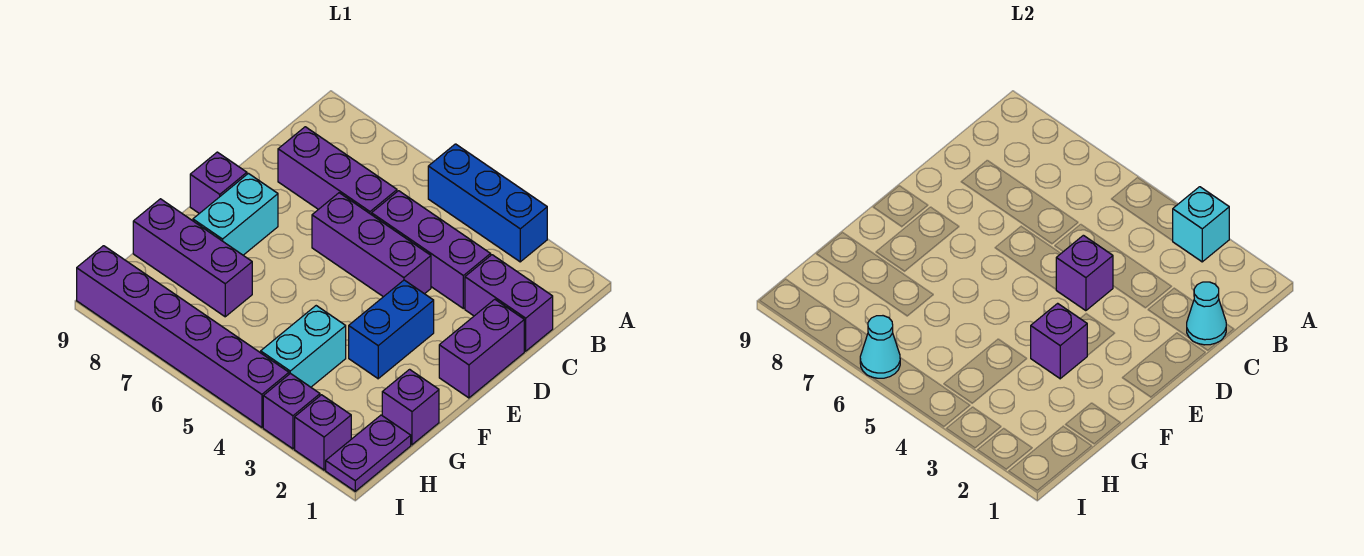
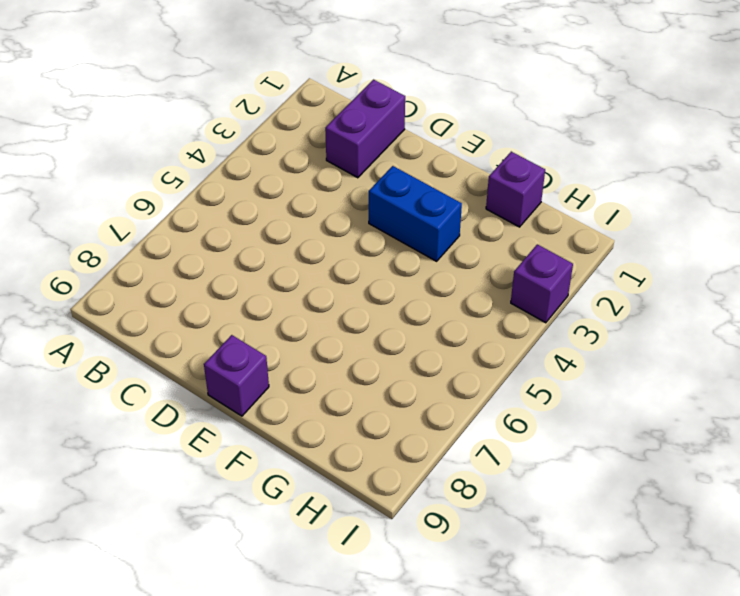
none -> blue 1x3 brick [428,144,547,262]
none -> purple 1x3 brick [372,191,491,309]
none -> purple 1x3 brick [278,127,397,215]

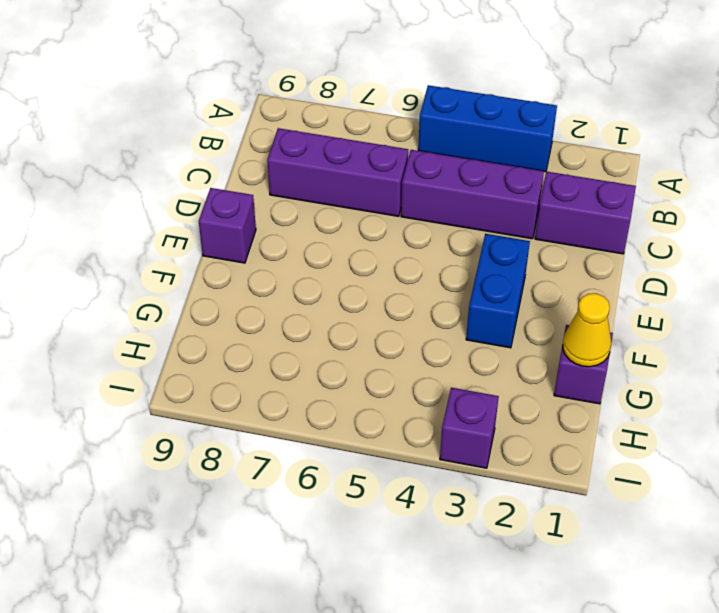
yellow 1x1 cone [563,293,611,367] -> none
none -> purple 1x2 brick [439,299,524,398]
none -> purple 1x3 brick [312,193,431,297]
none -> cyan 1x2 brick [193,173,278,255]

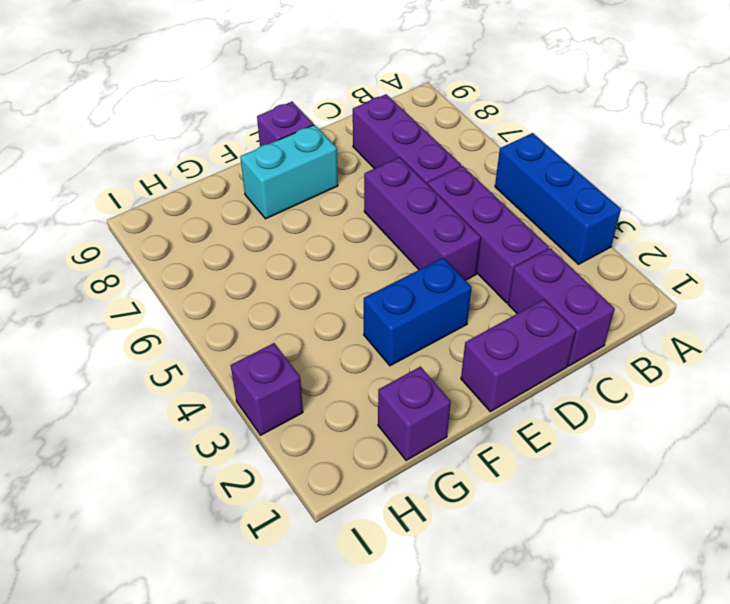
none -> cyan 1x2 brick [261,306,346,387]
none -> purple 1x3 brick [133,199,252,317]
none -> purple 1x2 plate [326,415,411,491]

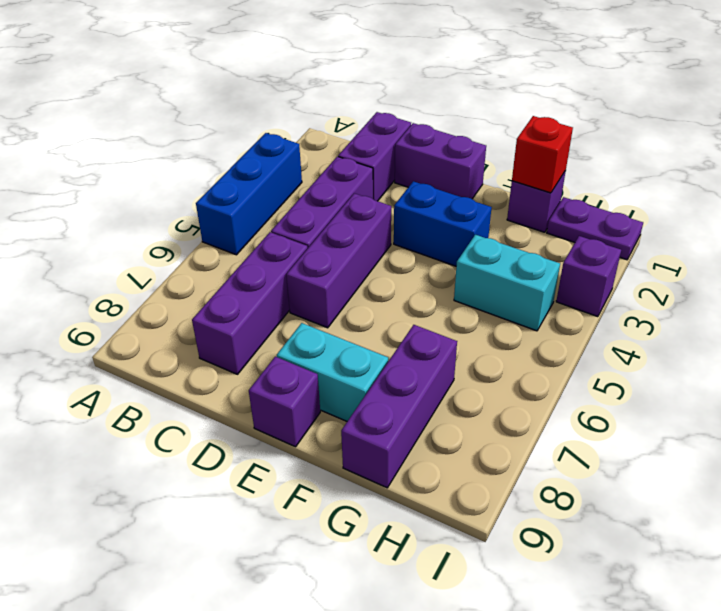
red 1x1 brick [512,116,573,193] -> none
none -> purple 1x1 brick [295,395,351,470]
none -> purple 1x6 brick [77,246,289,427]
none -> cyan 1x1 brick [1173,187,1229,262]

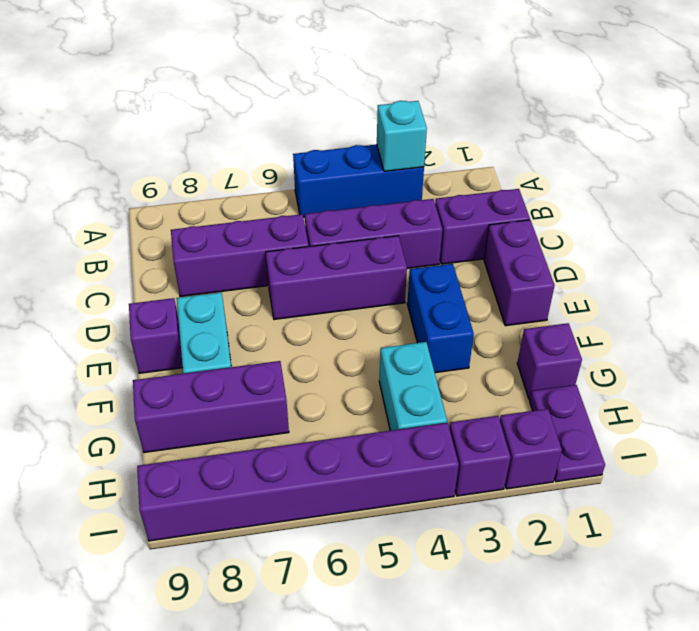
none -> cyan 1x1 cone [1187,282,1226,345]
none -> purple 1x1 brick [1056,235,1113,311]
none -> purple 1x1 brick [1031,303,1087,379]

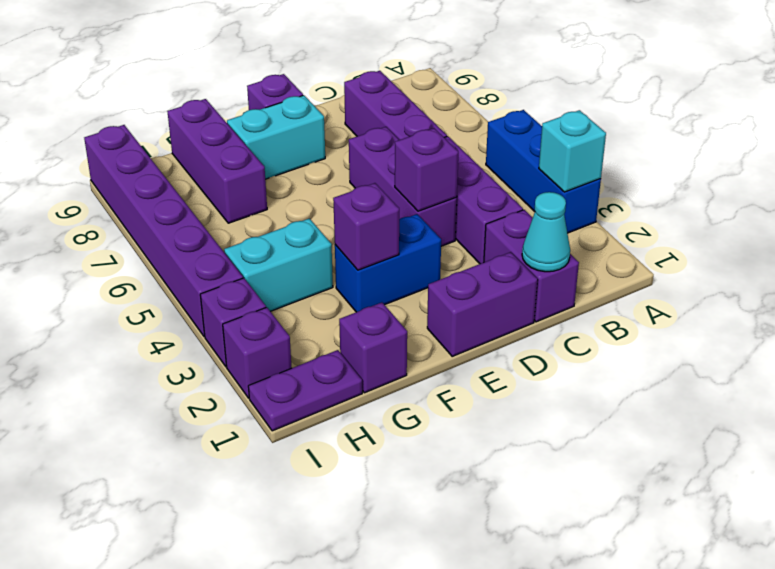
none -> cyan 1x1 cone [860,316,900,378]

